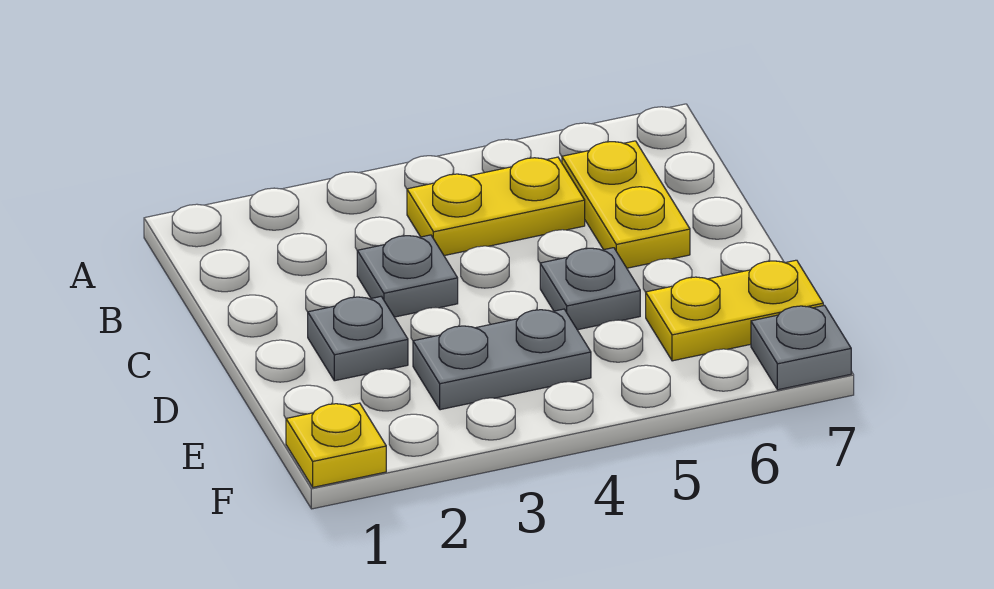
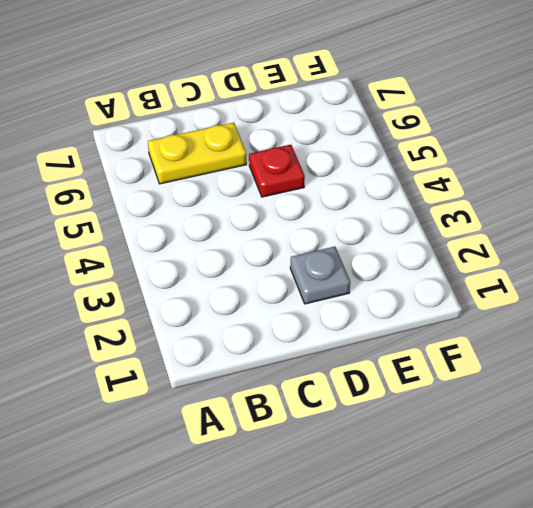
red 1x1 plate [249,145,305,197] -> grey 1x1 plate [540,248,640,330]
none -> yellow 1x2 plate [407,157,585,256]
none -> grey 1x1 plate [357,235,458,317]

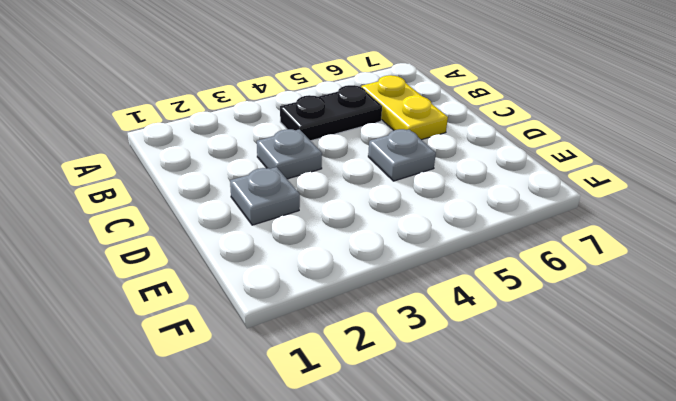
black 1x2 plate [280,85,382,141] -> yellow 1x2 plate [407,157,585,256]
none -> grey 1x2 plate [413,309,591,410]
none -> yellow 1x2 plate [646,260,823,361]

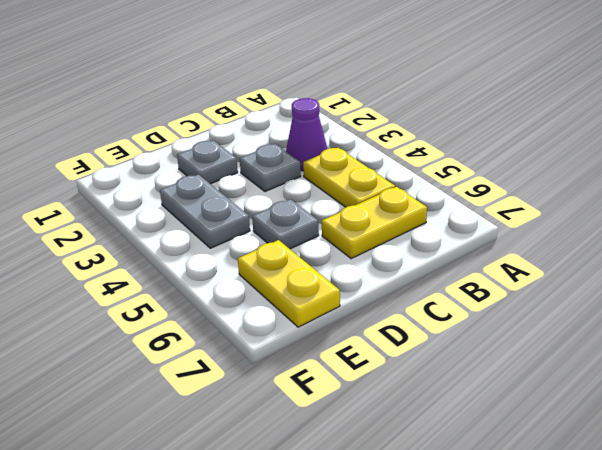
purple 1x1 cone [286,98,327,171] -> none
none -> yellow 1x1 plate [286,403,386,487]
none -> grey 1x1 plate [751,305,851,390]

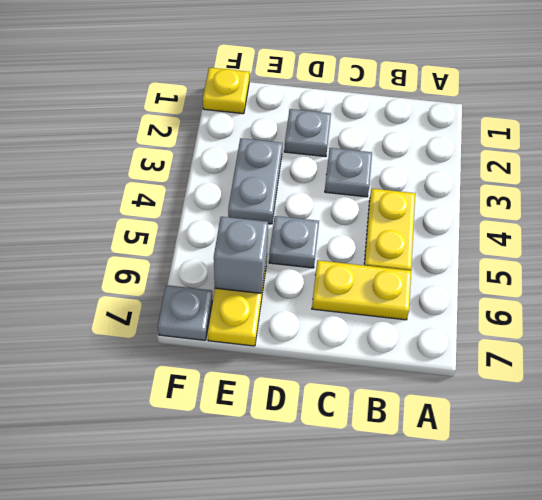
grey 1x1 brick [214,217,268,293] -> none

